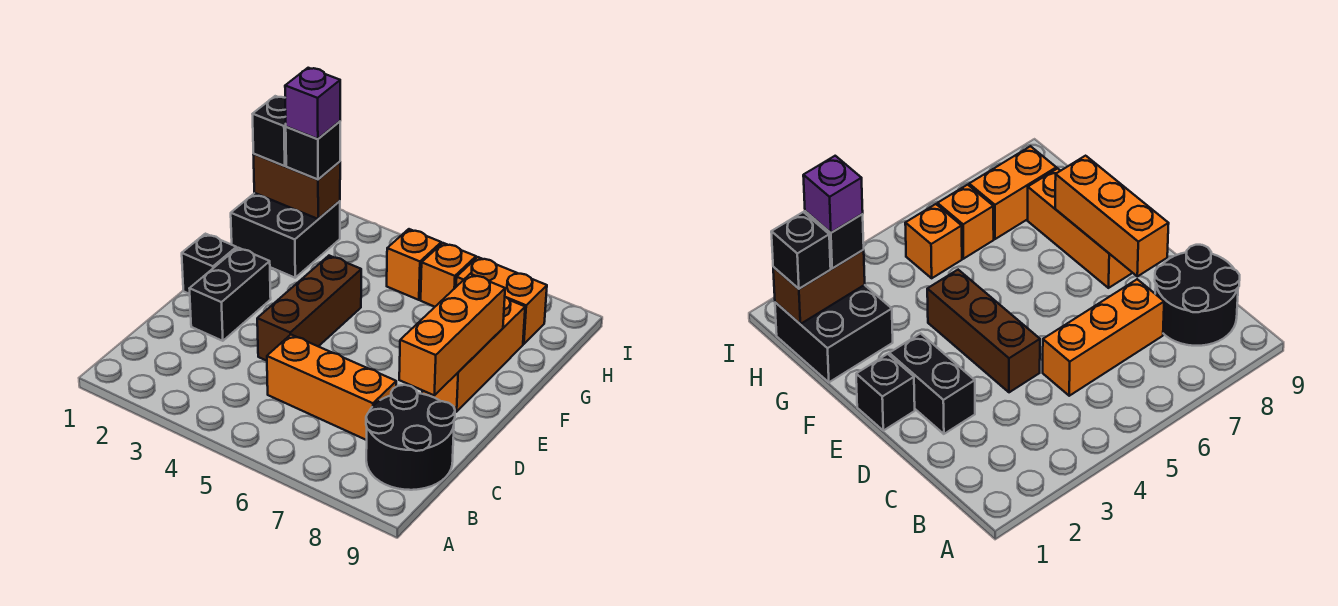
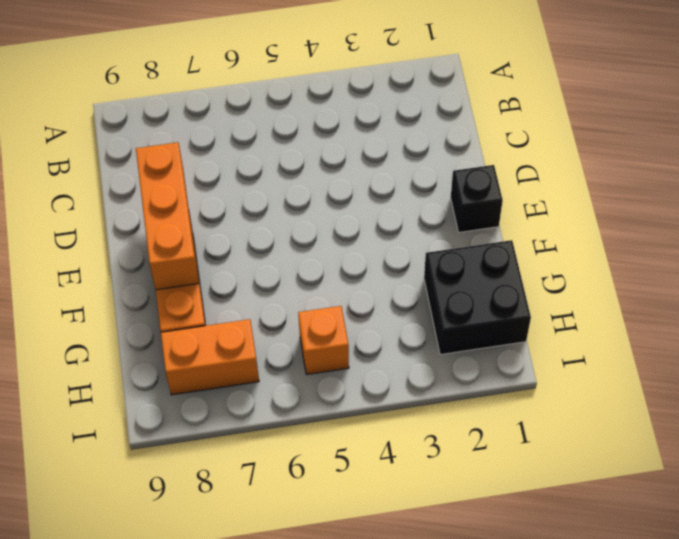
none -> black 2x2 round brick [366,385,455,490]
none -> orange 1x3 brick [267,335,396,440]
none -> black 1x2 brick [190,248,271,341]

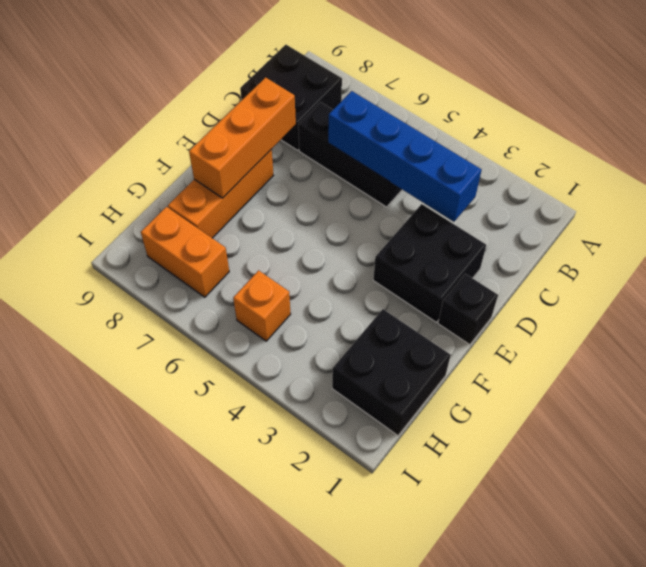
black 2x2 brick [240,45,342,150] -> black 2x2 round brick [366,385,455,490]
blue 1x4 brick [328,91,482,222] -> none
black 1x3 brick [298,102,402,207] -> orange 1x3 brick [267,335,396,440]
black 2x2 brick [373,204,486,322] -> black 1x2 brick [190,248,271,341]
none -> brown 1x3 brick [257,256,361,361]
none -> orange 1x1 brick [421,243,476,307]
none -> brown 1x2 brick [253,154,340,219]

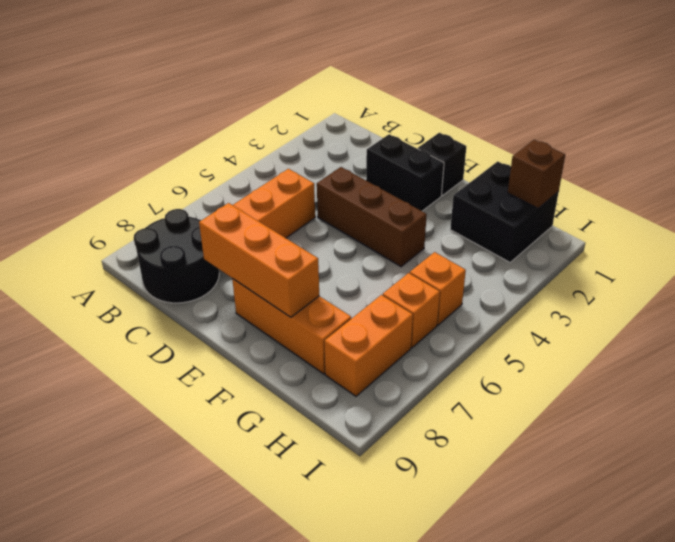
brown 1x1 brick [508,140,565,208] -> brown 1x2 brick [253,154,340,219]
none -> black 1x1 brick [253,96,286,166]
none -> black 1x1 brick [286,121,340,180]
none -> purple 1x1 brick [285,68,340,139]

